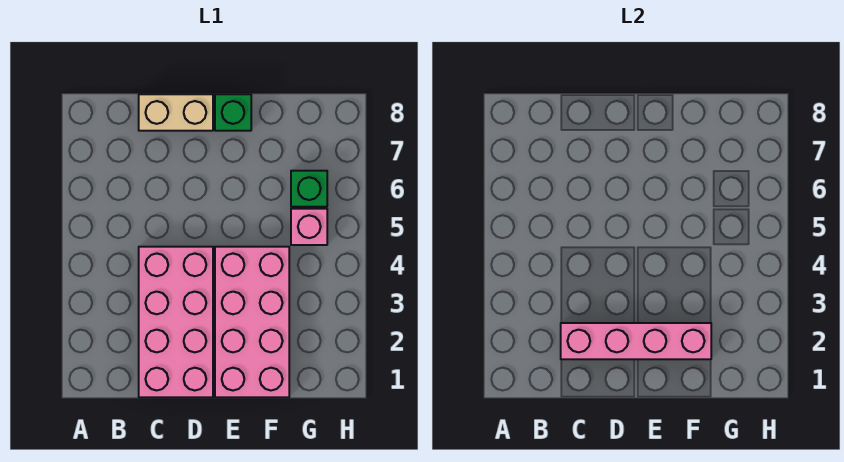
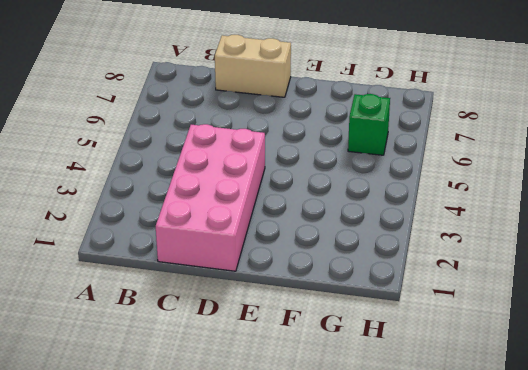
none -> pink 2x4 brick [215,247,289,397]
none -> green 1x1 brick [215,94,251,131]

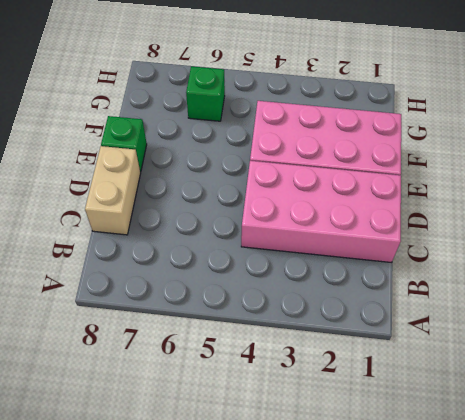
none -> pink 1x1 brick [291,209,327,245]
none -> pink 1x4 brick [561,323,711,359]

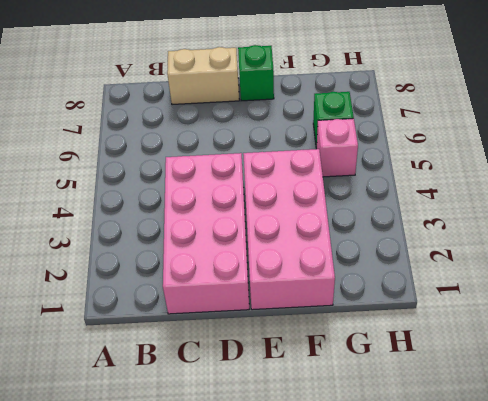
none -> pink 1x4 brick [561,323,711,359]

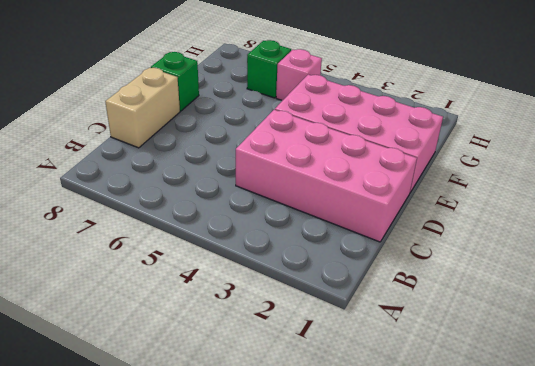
none -> pink 1x4 brick [561,323,711,359]

